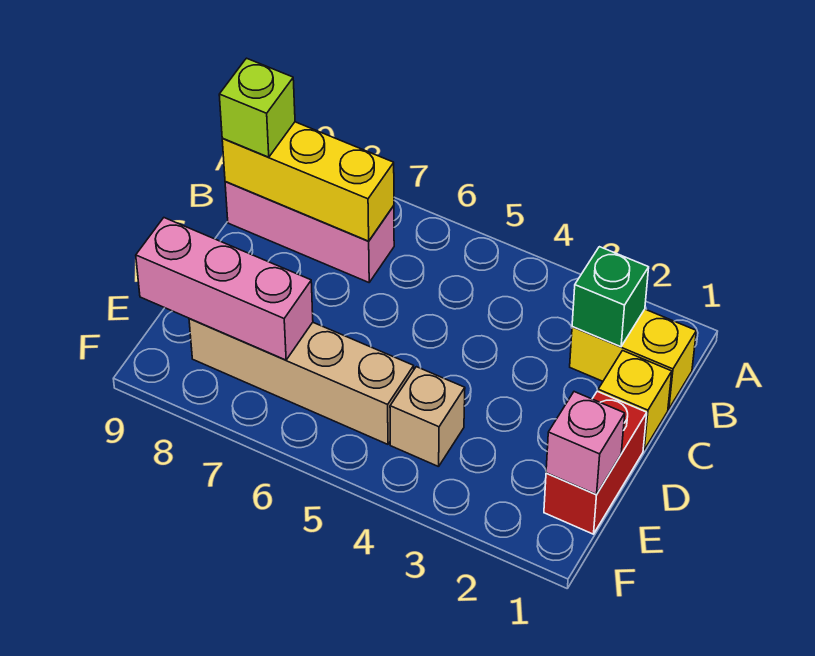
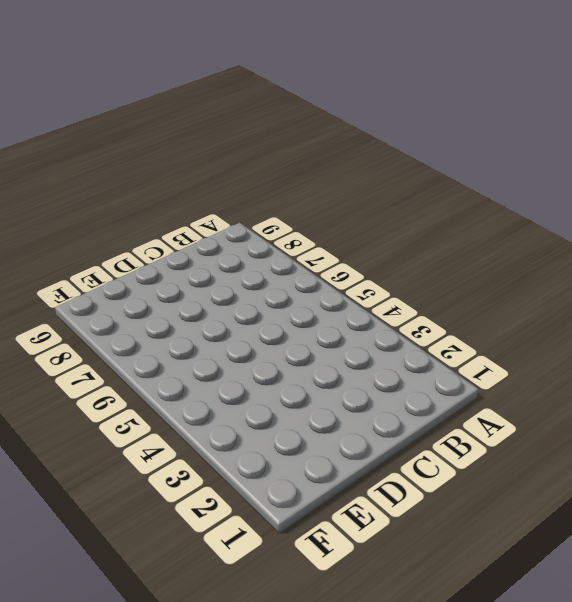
none -> yellow 1x2 brick [570,309,696,409]
none -> pink 1x3 brick [225,182,394,282]

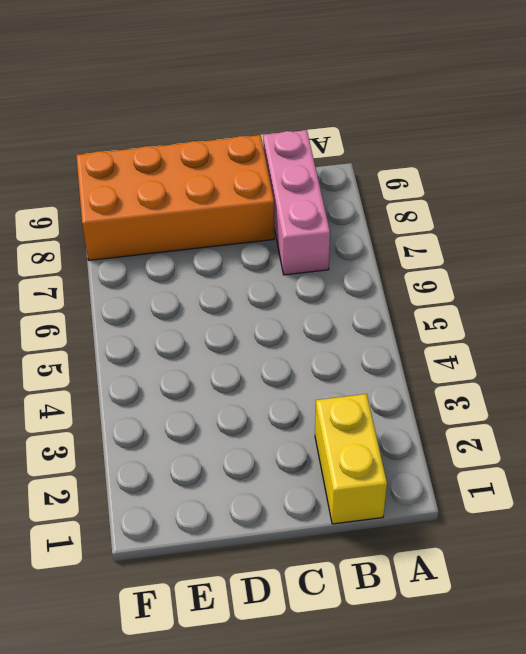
orange 2x4 brick [76,135,274,260] -> tan 1x4 brick [189,319,414,444]
none -> yellow 1x1 brick [598,351,672,450]
none -> red 1x2 brick [544,391,647,534]

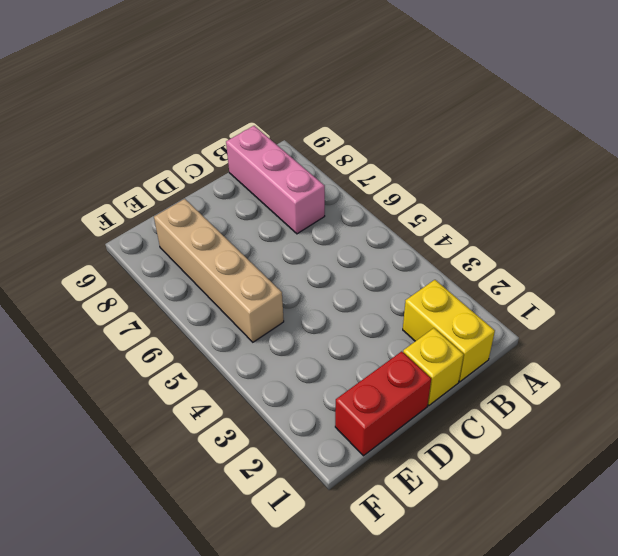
none -> tan 1x1 brick [390,367,465,467]
none -> green 1x1 brick [572,247,649,347]

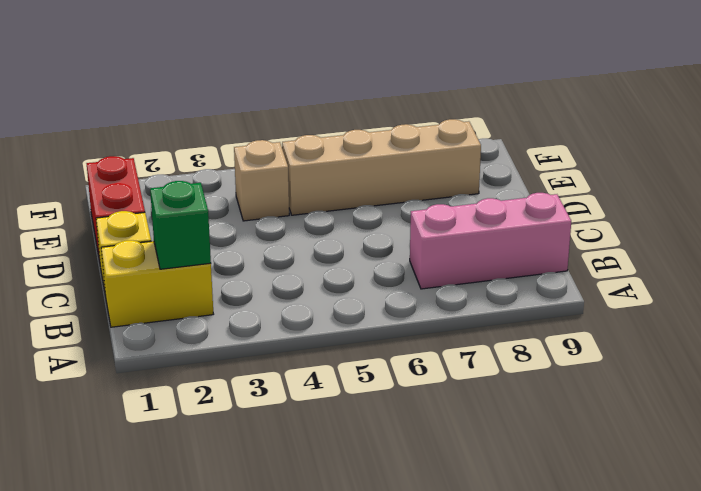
none -> yellow 1x3 brick [222,122,394,241]
none -> pink 1x1 brick [546,392,625,494]

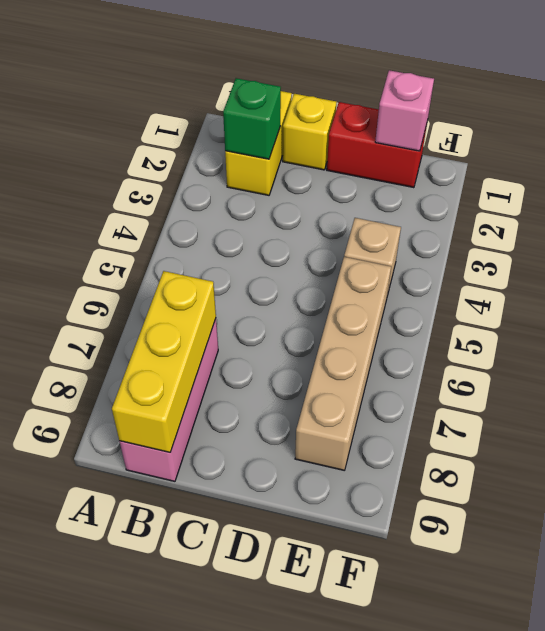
none -> pink 1x3 brick [136,218,313,360]
none -> lime 1x1 brick [219,58,295,157]

